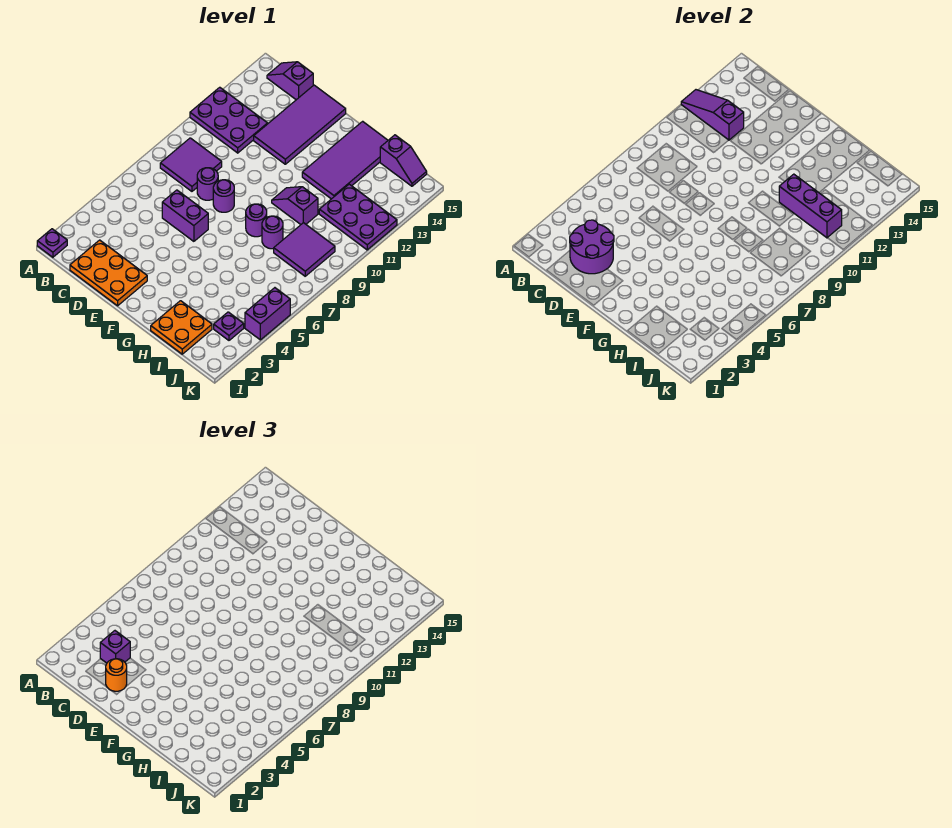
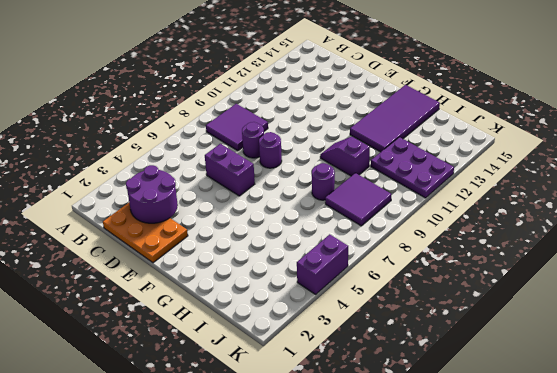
none -> purple 1x1 plate [37,229,67,257]
none -> purple 2x3 plate [190,87,268,153]
none -> purple 1x2 slope [267,62,313,100]

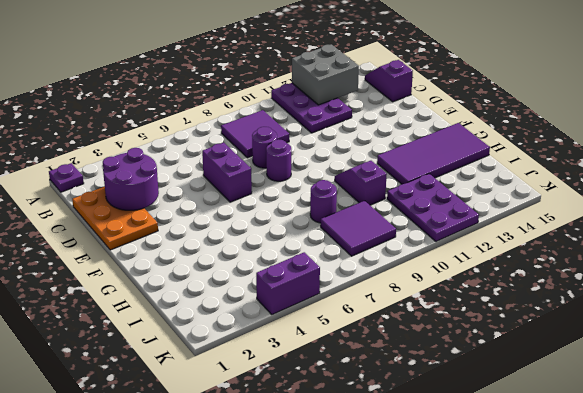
grey 2x2 brick [292,44,359,105] -> purple 1x3 slope [681,90,744,140]
none -> purple 2x4 tile [254,85,346,164]
none -> purple 1x1 round brick [246,204,267,237]
none -> orange 2x2 plate [151,301,212,354]

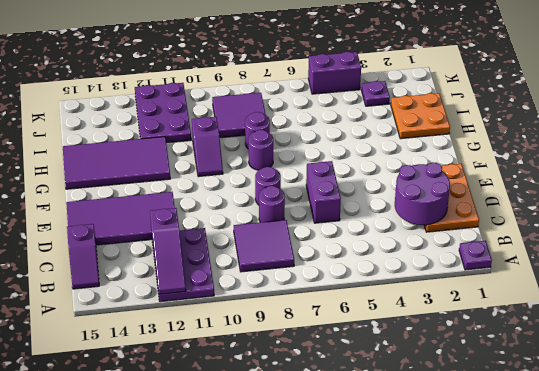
none -> purple 1x2 slope [380,135,427,186]
none -> purple 1x3 brick [779,174,842,238]
none -> purple 1x1 brick [100,631,130,663]

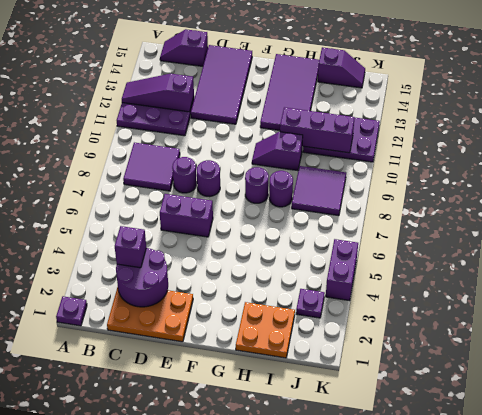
none -> orange 1x1 round brick [106,659,127,691]

